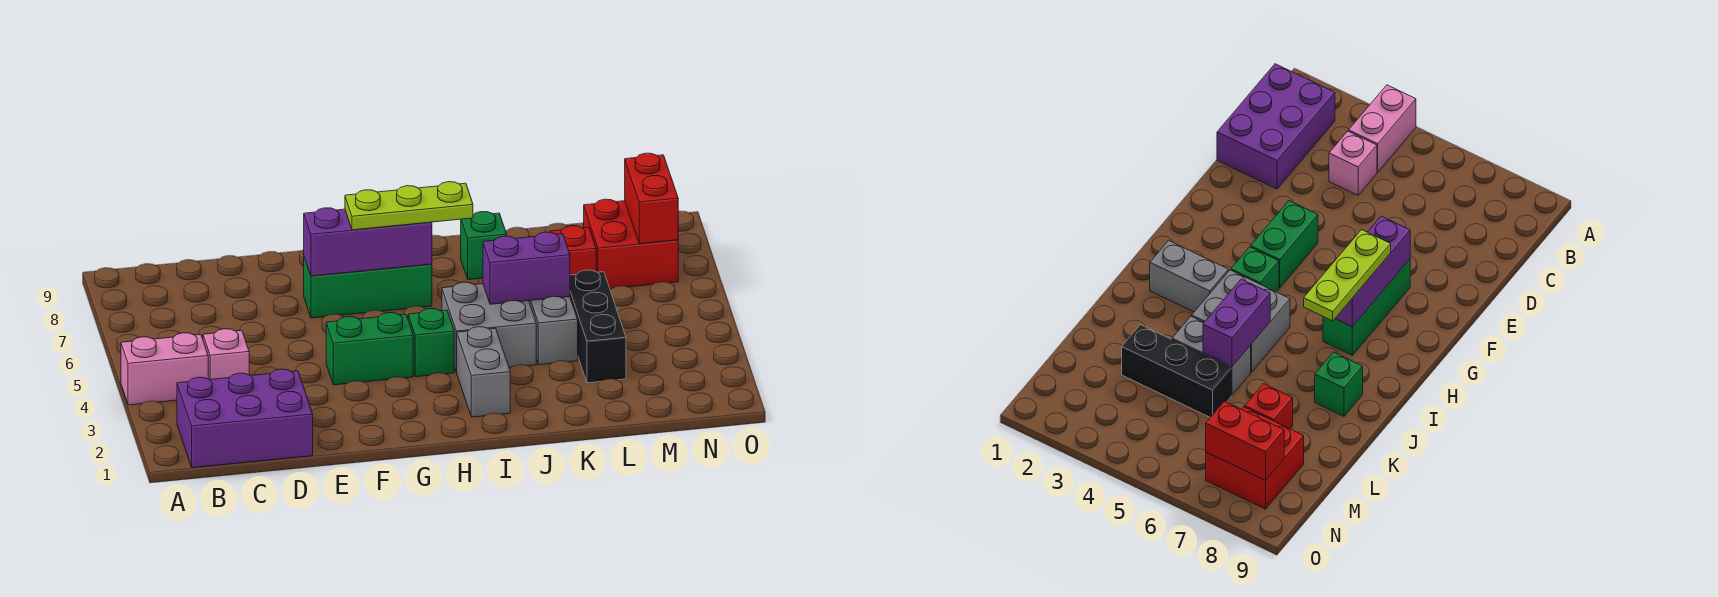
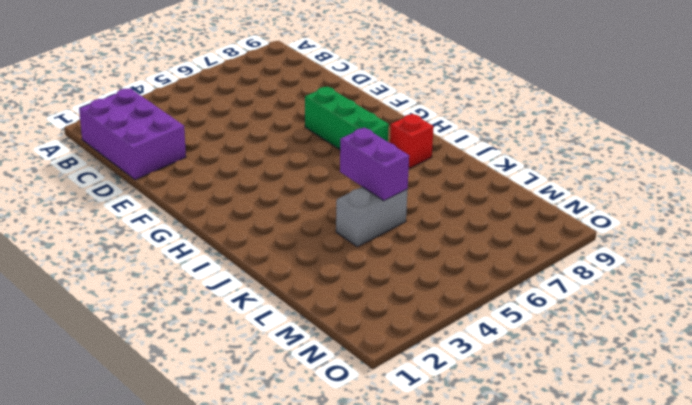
red 1x1 brick [390,114,434,168] -> red 1x1 brick moved to [550,226,596,275]
none -> pink 1x2 brick [121,333,208,405]
none -> pink 1x1 brick [203,329,249,380]
none -> green 1x2 brick [326,313,413,385]

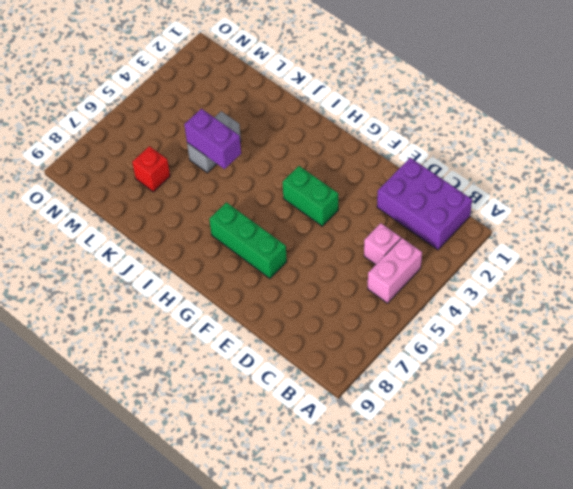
pink 1x2 brick [368,238,422,303] -> pink 1x2 brick turned to [121,333,208,405]
none -> green 1x1 brick [408,309,454,377]
none -> grey 1x2 brick [457,327,510,417]
none -> grey 2x2 brick [442,282,536,372]

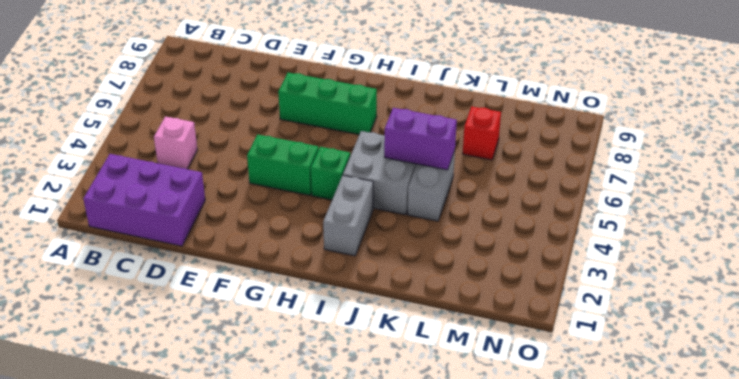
none -> pink 1x2 brick [121,333,208,405]
none -> green 1x1 brick [461,212,507,280]
none -> black 1x3 brick [570,270,626,383]

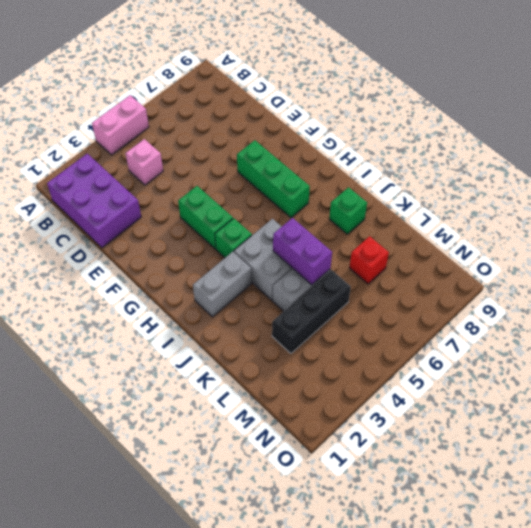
pink 1x2 brick [92,95,149,155] -> pink 1x2 brick turned to [121,333,208,405]
none -> red 2x2 brick [584,199,678,289]
none -> purple 1x3 brick [304,208,432,276]
none -> red 1x2 brick [625,153,678,244]

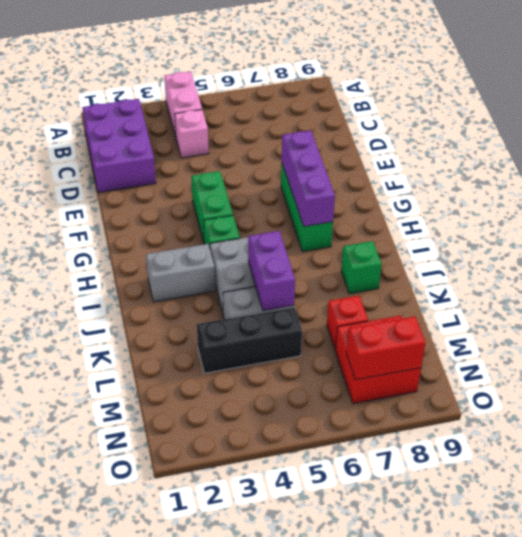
none -> lime 1x3 plate [345,182,473,230]

